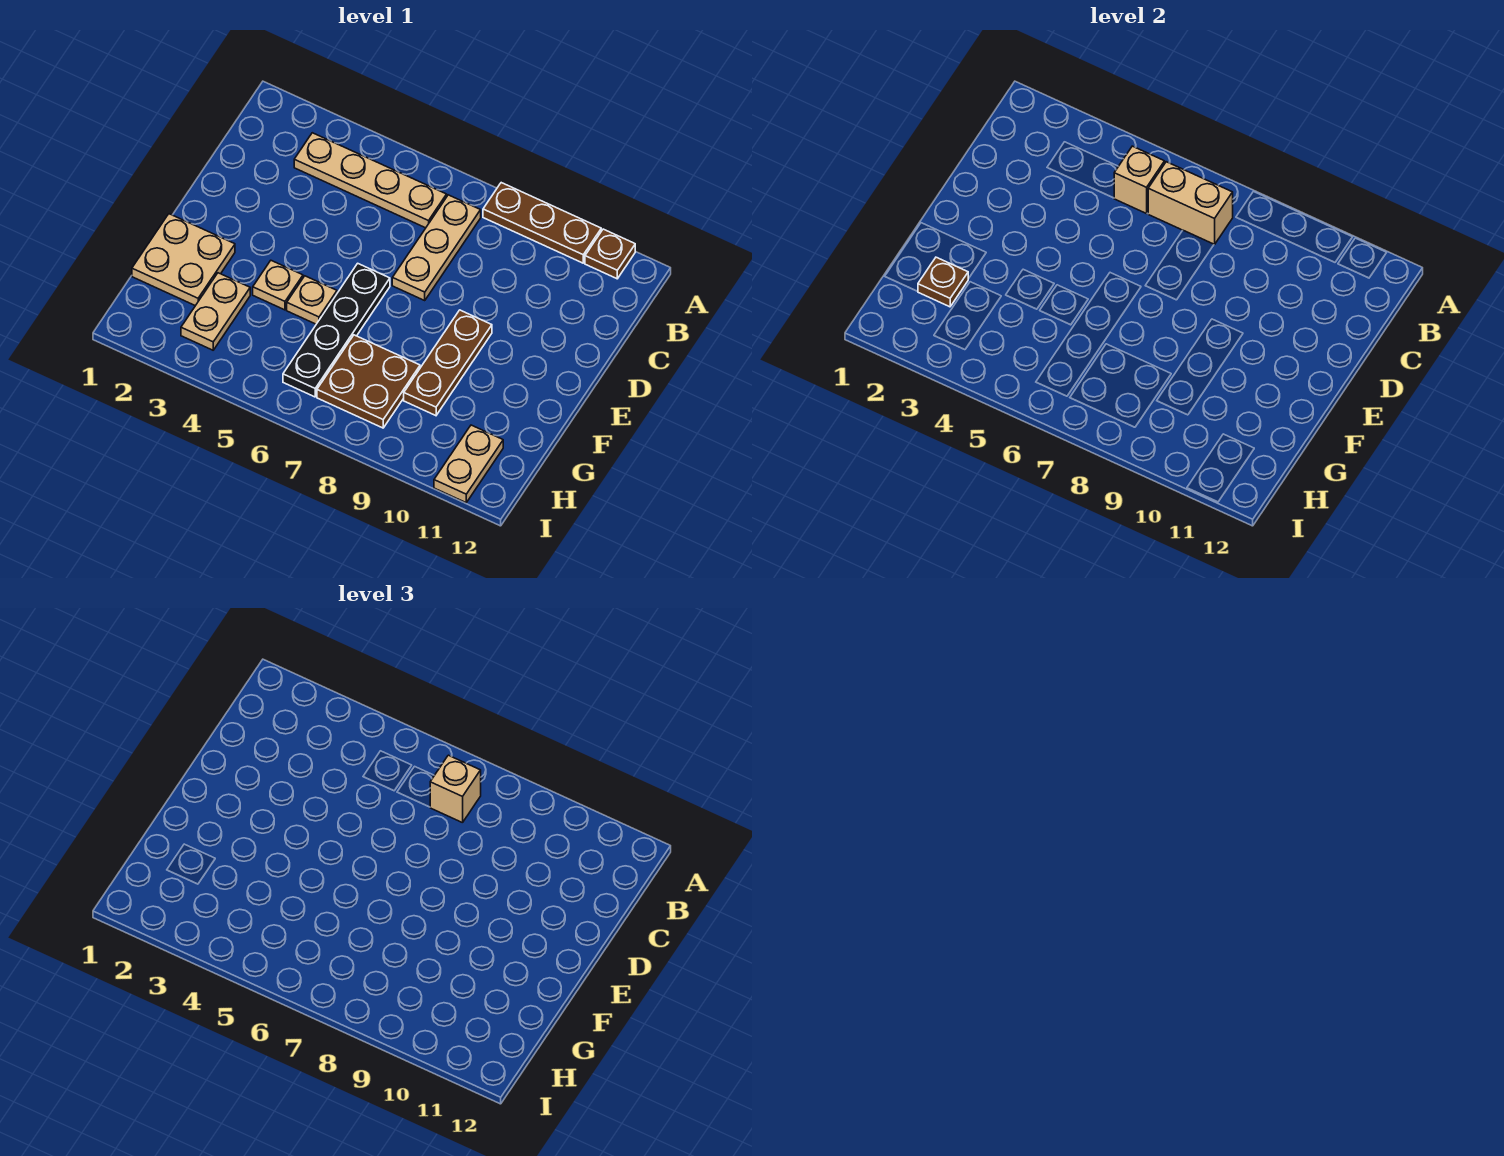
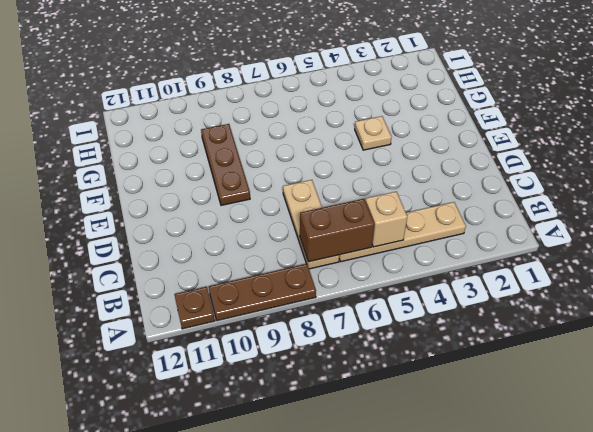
brown 1x2 brick [300,199,374,262] -> tan 1x2 brick [1148,162,1233,245]
none -> black 1x4 plate [283,263,390,397]
none -> tan 2x2 plate [132,214,235,306]
none -> tan 1x1 plate [287,276,337,324]

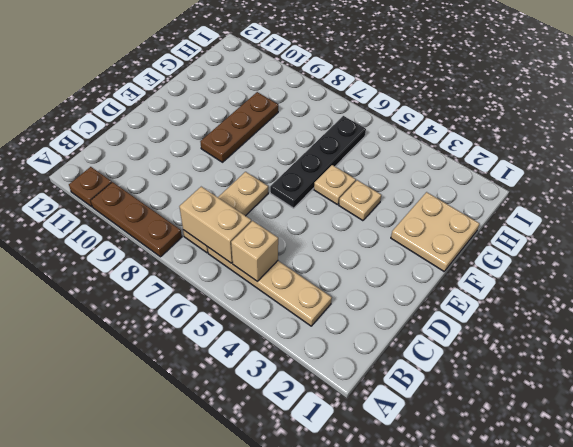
none -> tan 1x2 plate [181,273,250,350]
none -> brown 2x2 plate [317,335,420,428]
none -> tan 1x2 plate [434,425,503,503]

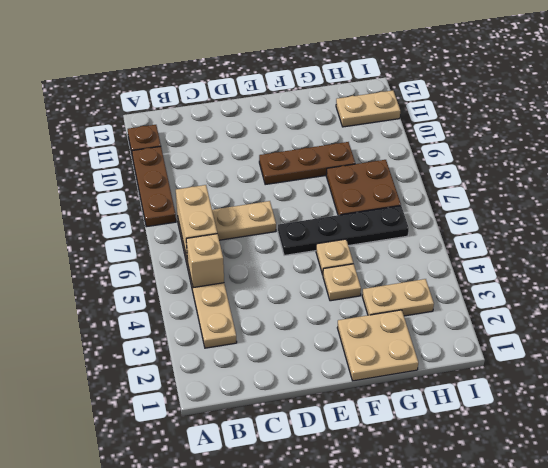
none -> brown 1x1 plate [918,257,968,307]
none -> tan 1x1 brick [430,755,481,823]

